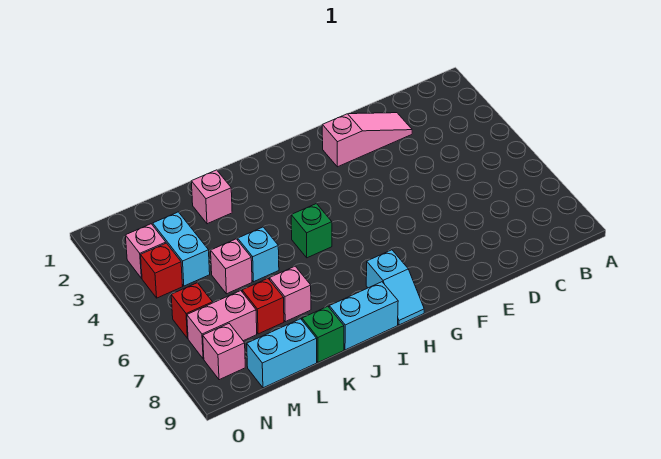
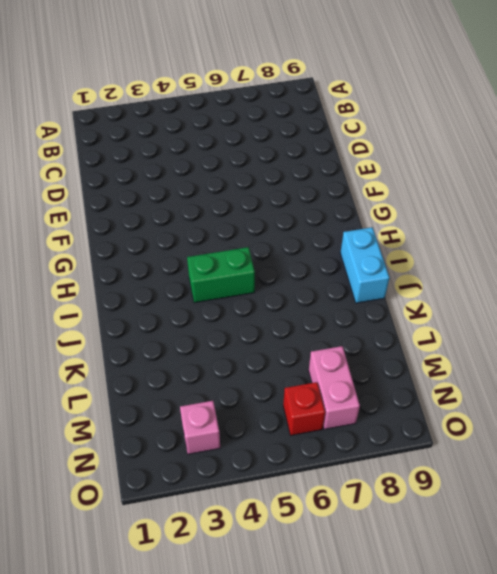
green 1x2 brick [187,247,255,303] -> green 1x1 brick [291,203,332,258]
none -> pink 1x3 slope [322,113,412,167]
none -> cyan 1x2 slope [366,250,424,325]
none -> pink 1x1 brick [191,170,232,224]

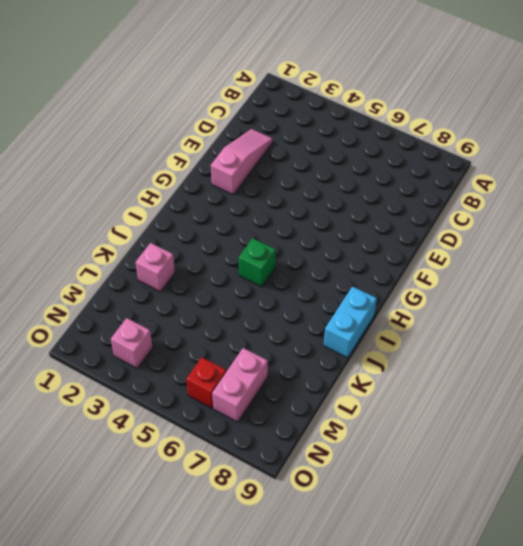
none -> cyan 1x2 slope [366,250,424,325]
none -> cyan 1x1 brick [238,227,279,282]
none -> pink 1x1 brick [269,266,311,322]

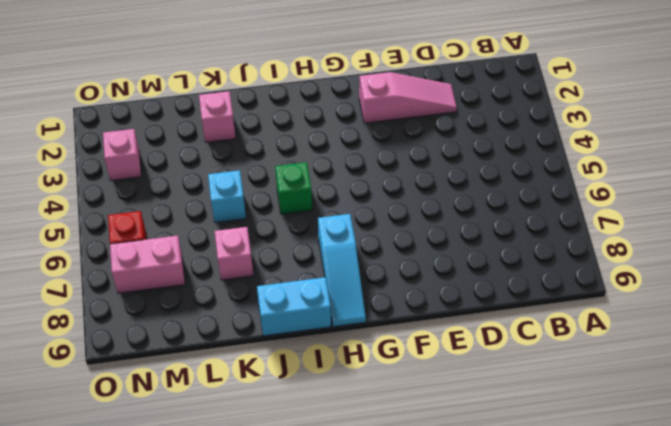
cyan 1x3 slope [318,214,366,327] -> cyan 1x2 slope [366,250,424,325]
none -> green 1x1 brick [302,306,344,362]
none -> pink 1x1 brick [211,239,252,294]
none -> red 1x1 brick [242,279,284,334]

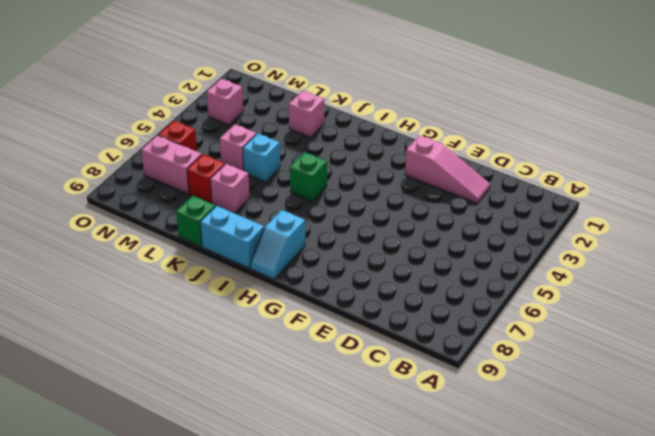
none -> cyan 1x2 brick [247,319,317,388]
none -> cyan 1x2 brick [153,212,210,286]
none -> red 1x1 brick [141,243,183,298]

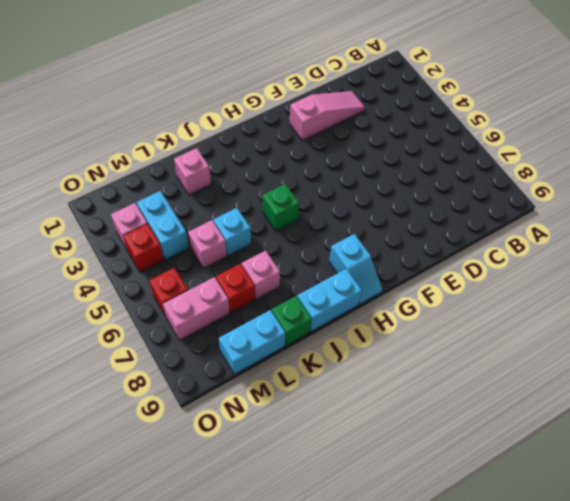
none -> pink 1x1 brick [203,324,245,380]

